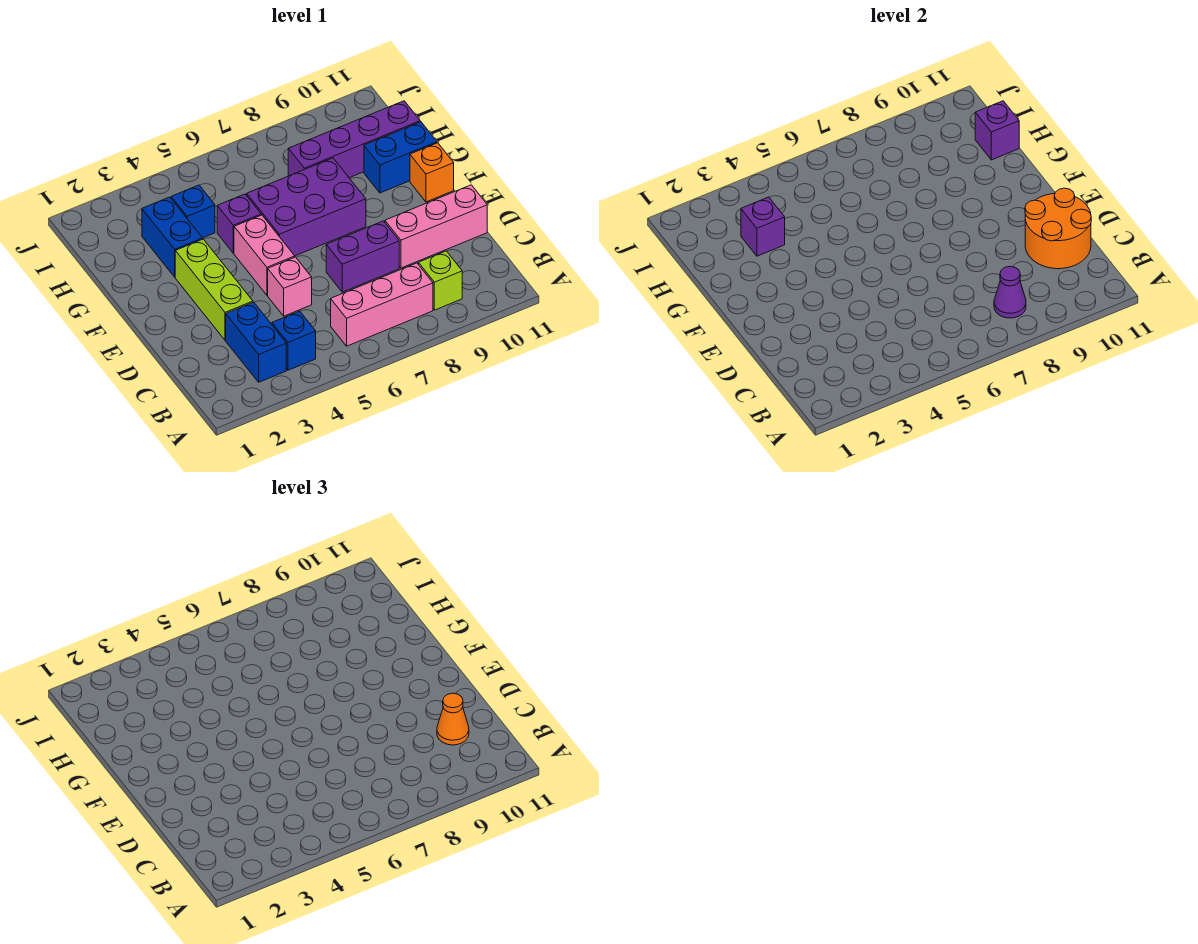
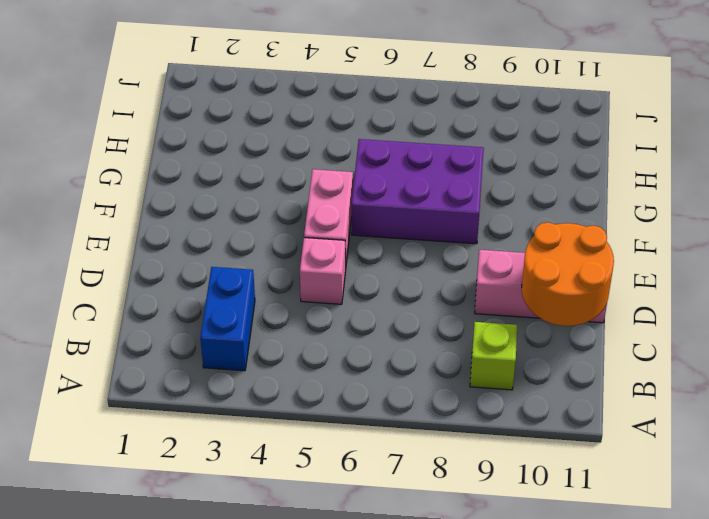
none -> blue 1x1 brick [272,311,316,370]
none -> pink 1x3 brick [331,263,433,346]
none -> lime 1x3 brick [175,239,253,340]

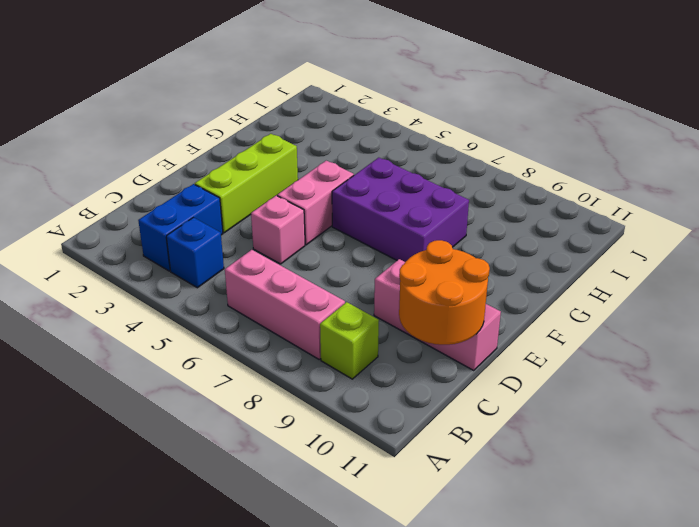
none -> purple 1x2 brick [326,221,399,292]
none -> orange 1x1 brick [410,143,454,202]
none -> blue 1x2 brick [142,197,203,277]

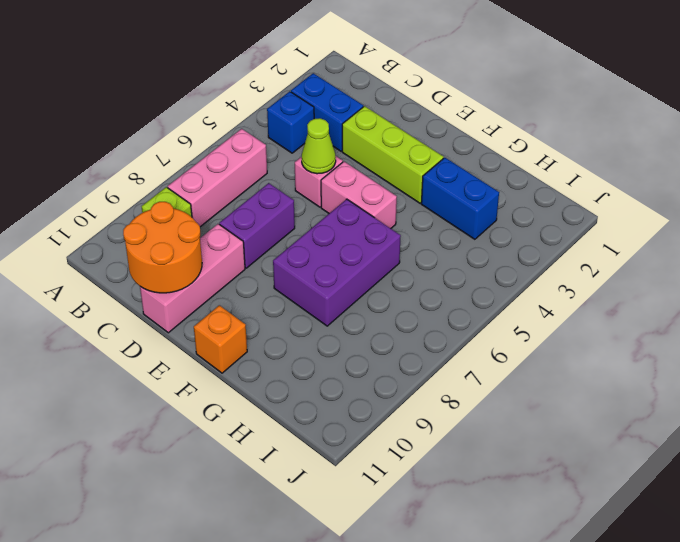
lime 1x1 cone [302,118,336,174] -> none
none -> purple 1x1 brick [217,194,261,253]
none -> blue 1x2 brick [364,122,437,193]
none -> blue 1x1 brick [171,185,215,238]

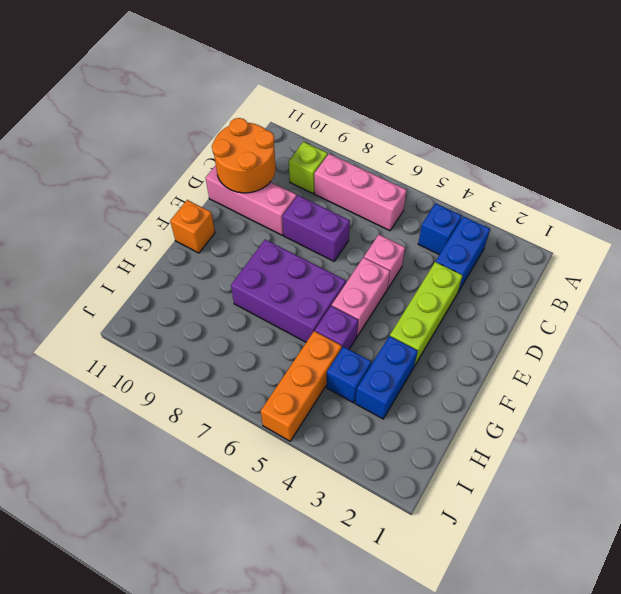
orange 1x3 brick [261,331,342,441] -> none
none -> blue 1x2 brick [364,122,437,193]
none -> purple 1x4 brick [288,101,420,178]
none -> purple 1x1 cone [994,266,1026,318]

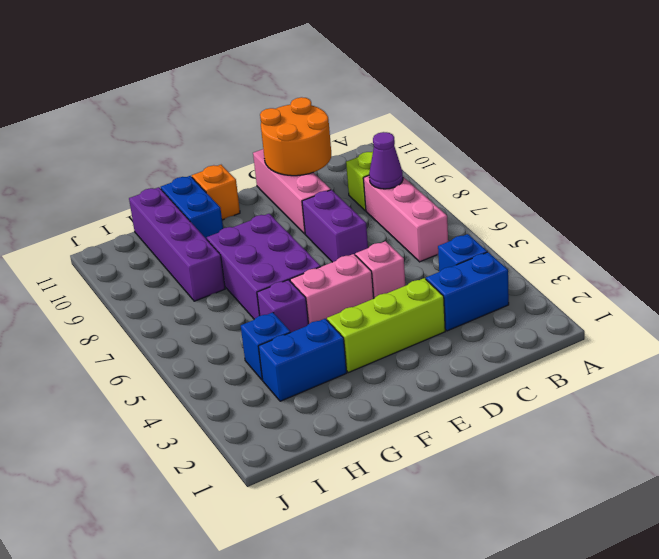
none -> purple 1x1 brick [741,197,785,256]
none -> purple 1x1 brick [975,101,1019,160]
none -> orange 1x1 cone [437,693,469,745]

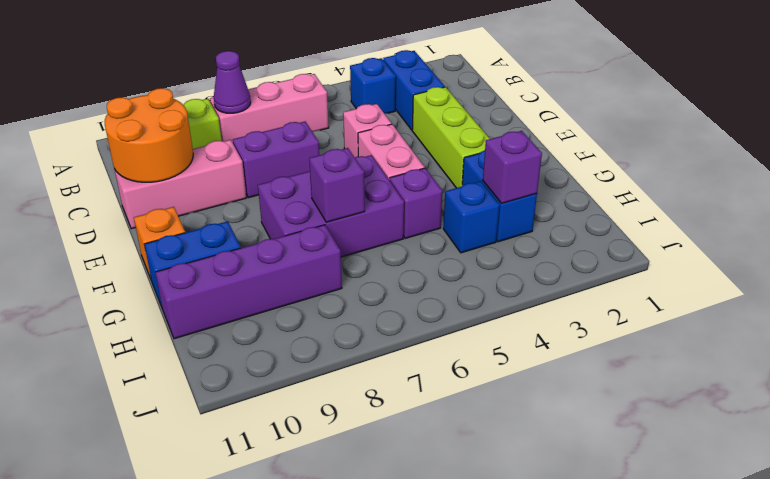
purple 1x1 brick [309,148,365,222] -> purple 1x1 brick moved to [975,101,1019,160]
none -> orange 1x1 cone [437,693,469,745]

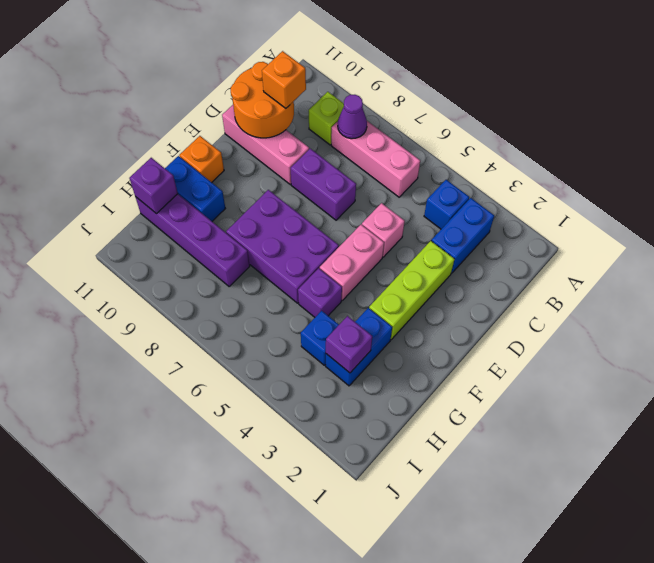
orange 1x1 brick [262,51,306,108] -> orange 1x1 cone [437,693,469,745]

